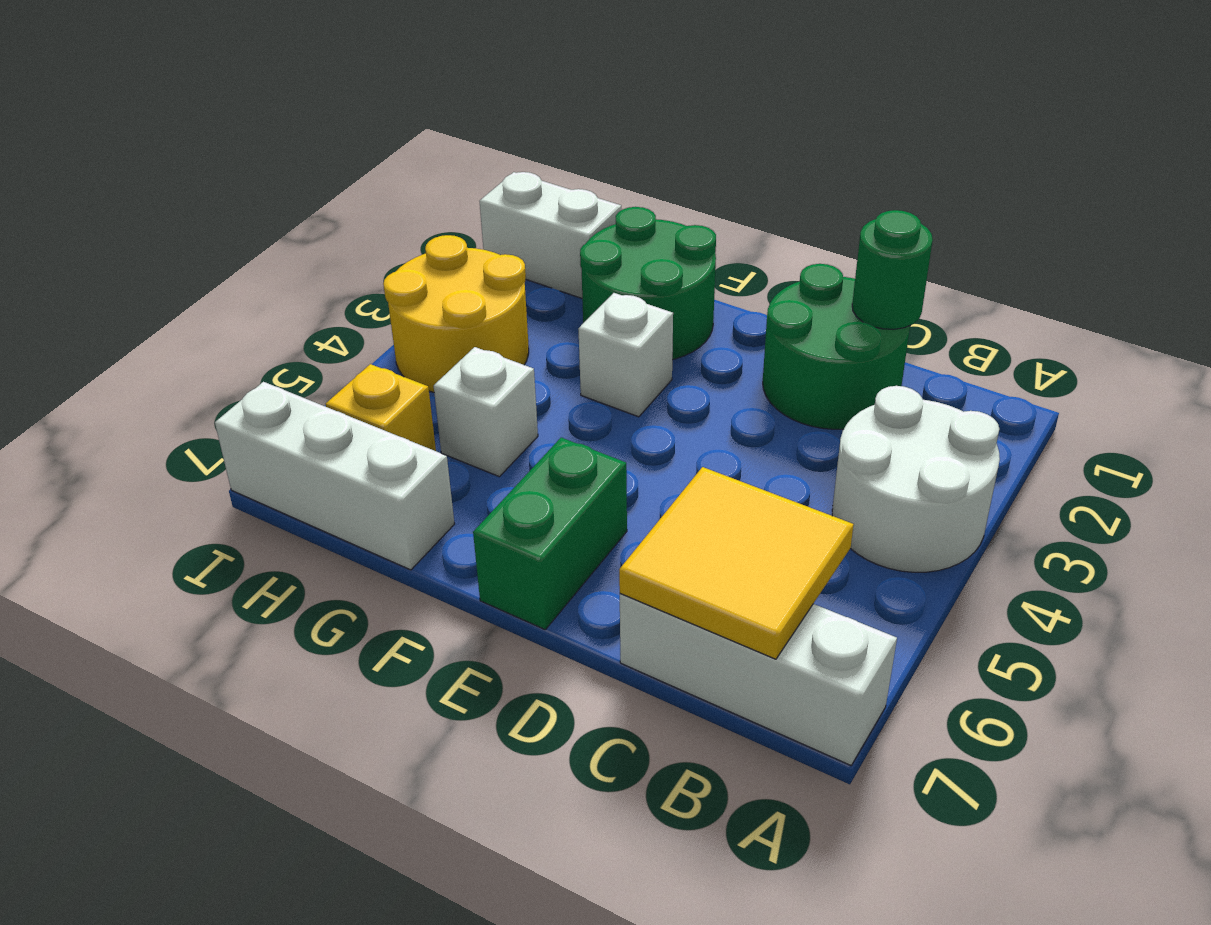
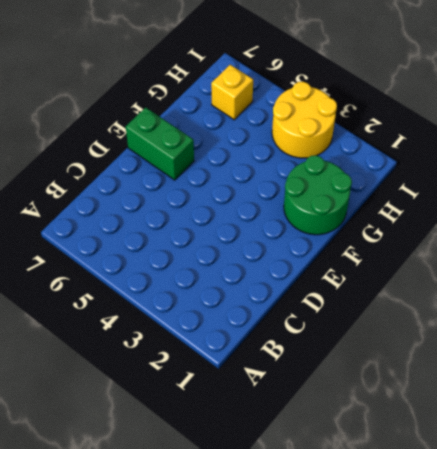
none -> white 2x2 round brick [832,386,1000,572]
none -> white 1x3 brick [620,594,897,765]
none -> green 2x2 round brick [763,264,910,429]

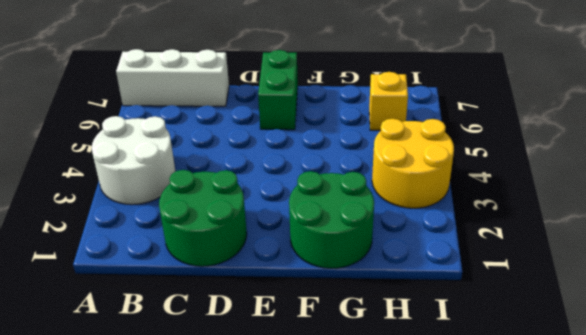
none -> white 1x1 brick [578,293,673,417]
none -> white 1x1 brick [434,347,538,477]
none -> white 1x3 brick [215,382,454,570]

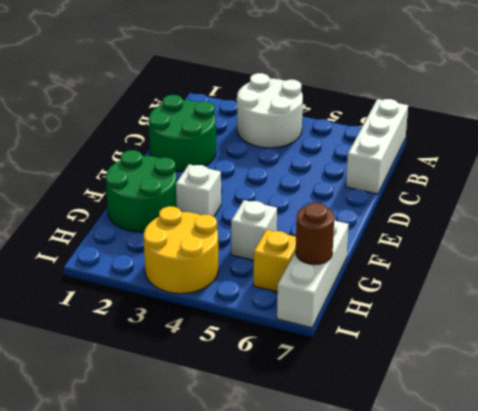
brown 1x1 round brick [296,203,334,265] -> none
none -> green 1x2 brick [473,438,627,629]
none -> white 1x2 brick [480,172,622,298]
none -> yellow 2x2 tile [619,467,854,659]

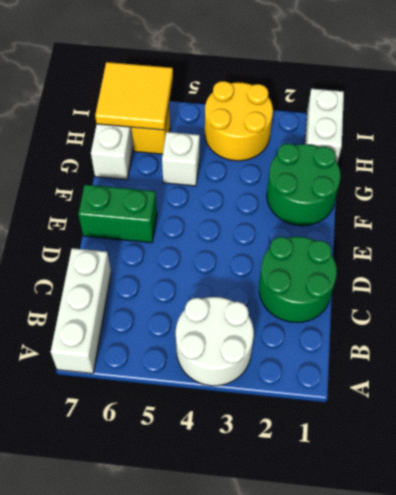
yellow 2x2 tile [95,62,173,130] -> yellow 2x2 tile moved to [619,467,854,659]
none -> white 1x1 brick [578,293,673,417]
none -> green 1x1 round brick [852,210,933,329]

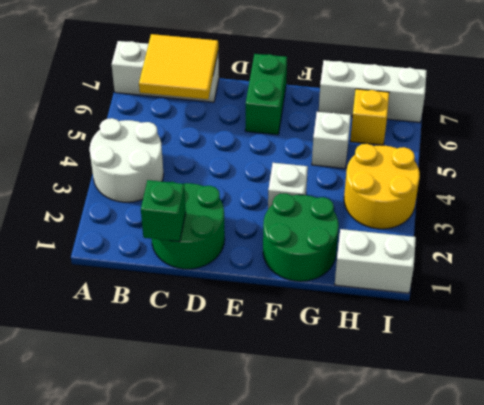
green 1x1 brick [141,180,186,242] -> green 1x1 round brick [852,210,933,329]

